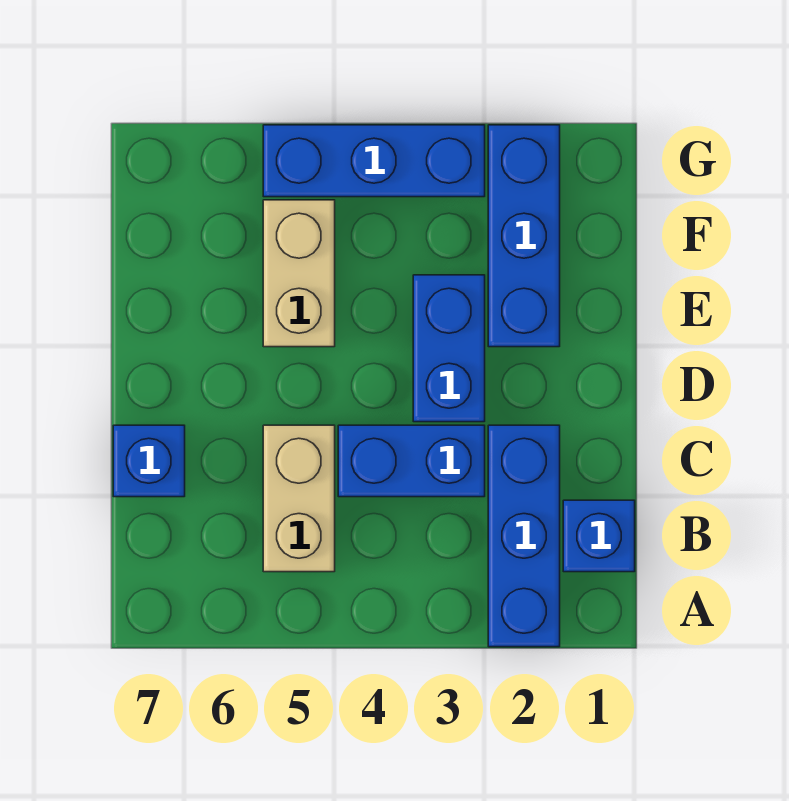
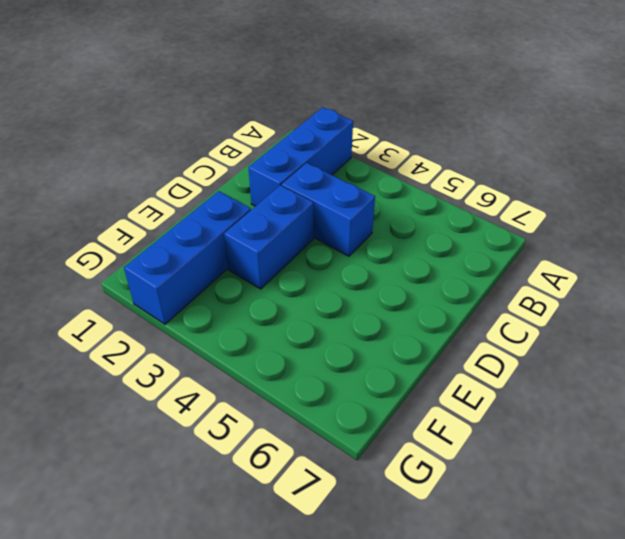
none -> blue 1x1 brick [563,500,635,572]
none -> tan 1x2 brick [263,425,335,572]

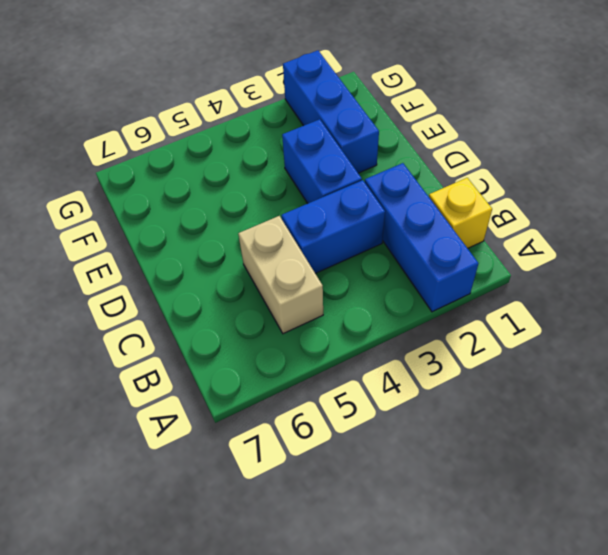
yellow 1x1 brick [429,178,492,248] -> blue 1x1 brick [563,500,635,572]
none -> blue 1x1 brick [113,425,185,497]
none -> tan 1x2 brick [263,200,335,347]

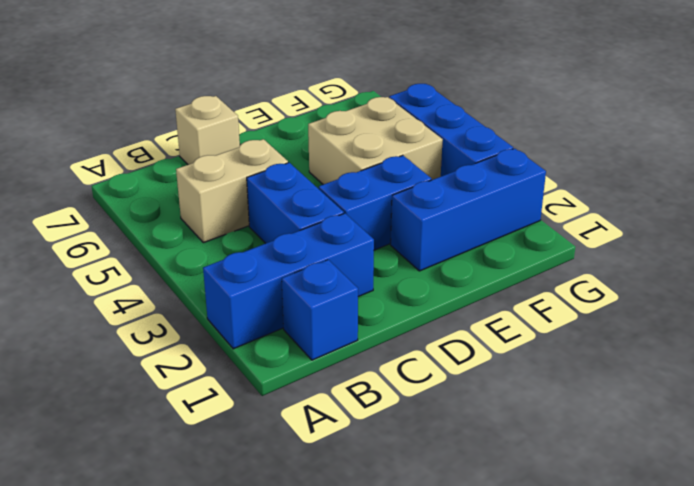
tan 1x1 brick [175,96,240,165] -> blue 1x1 brick [113,425,185,497]
tan 2x2 brick [308,97,443,185] -> tan 1x2 brick [263,200,335,347]

